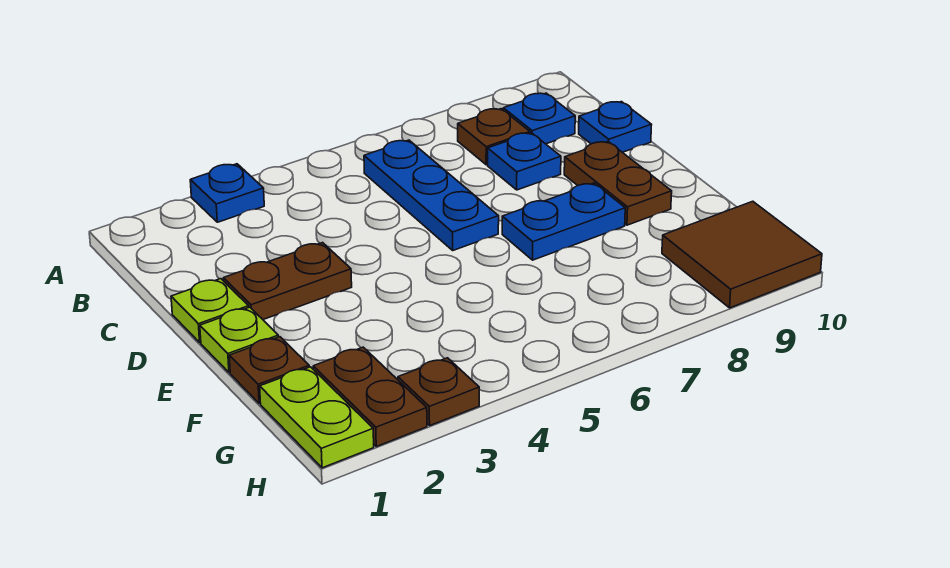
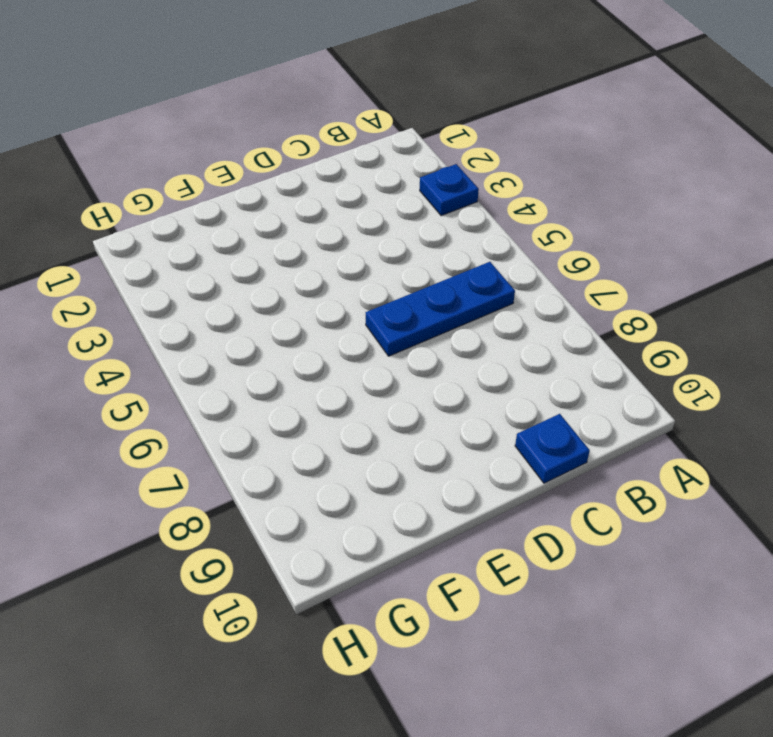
none -> brown 1x1 plate [458,109,530,165]
none -> blue 1x1 plate [503,93,575,144]
none -> blue 1x1 plate [488,133,561,190]

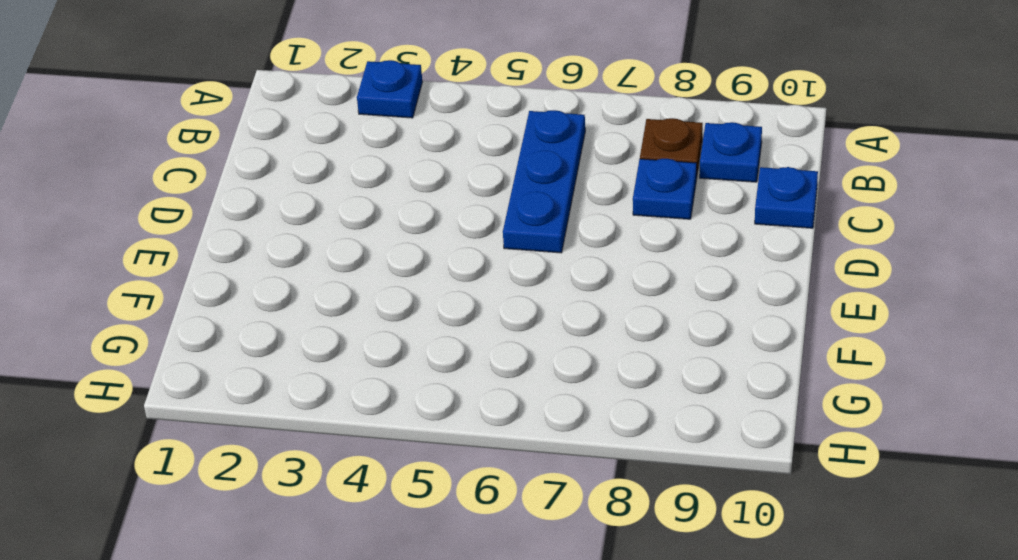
none -> lime 1x1 plate [171,279,249,342]
none -> brown 1x2 plate [223,243,352,320]
none -> brown 1x2 plate [564,142,672,225]

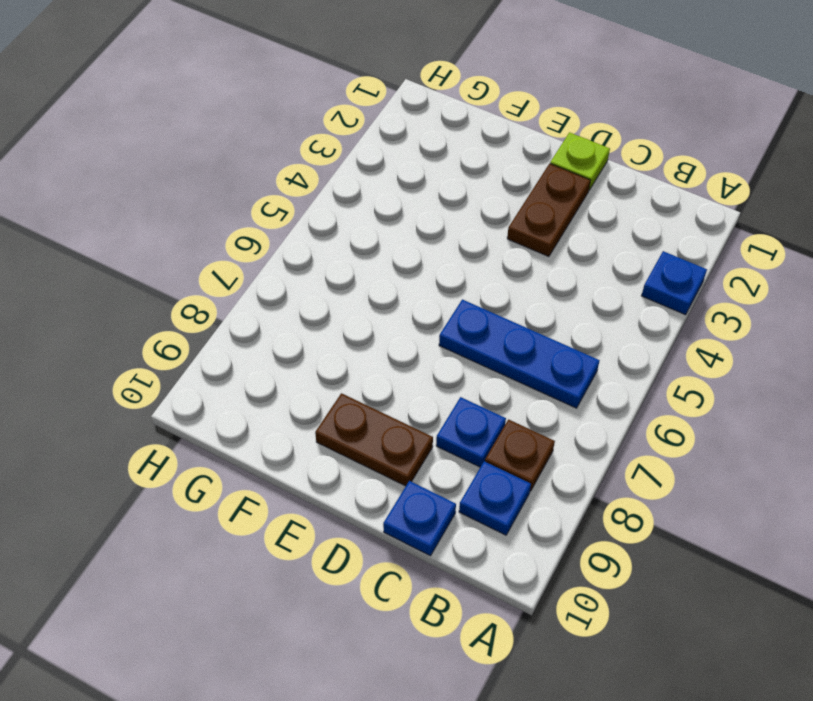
none -> lime 1x1 plate [200,307,278,373]
none -> blue 1x2 plate [502,183,625,260]
none -> brown 1x1 plate [229,337,309,403]

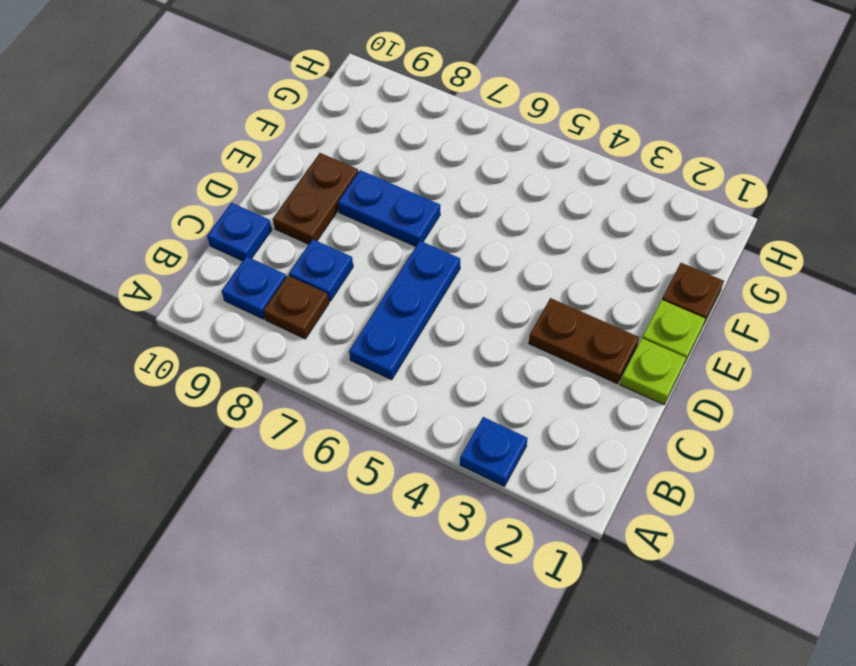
none -> lime 1x2 plate [260,367,374,468]
none -> brown 1x2 plate [313,347,427,447]
none -> brown 2x2 tile [662,201,822,308]

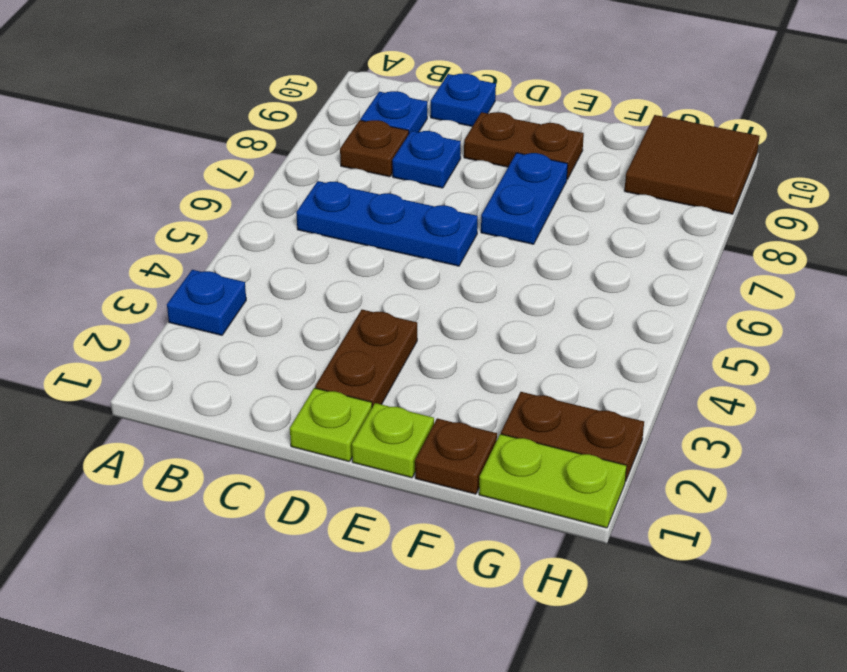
none -> brown 1x1 plate [398,358,479,425]

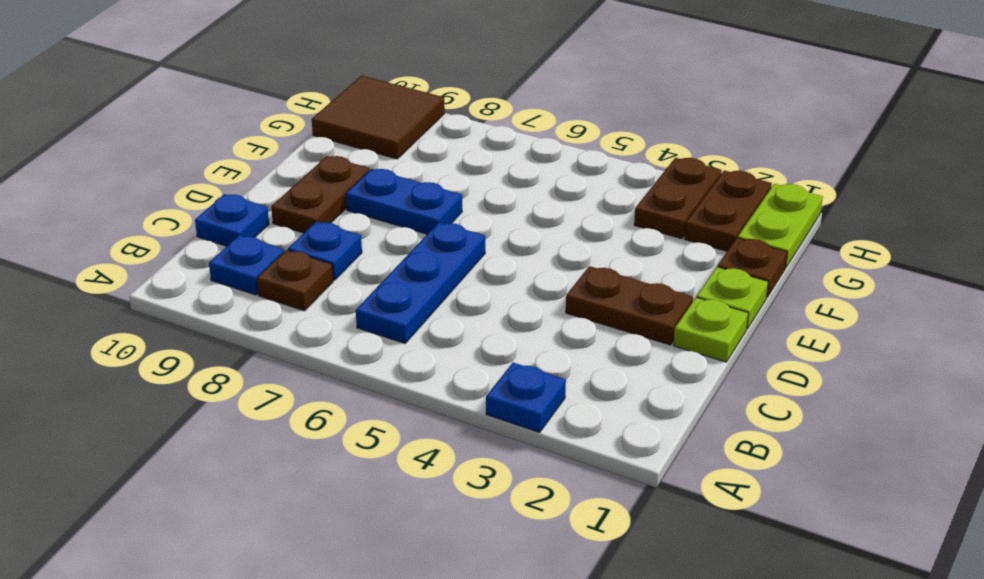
brown 1x2 plate [634,158,722,239] -> brown 1x1 plate [398,358,479,425]

